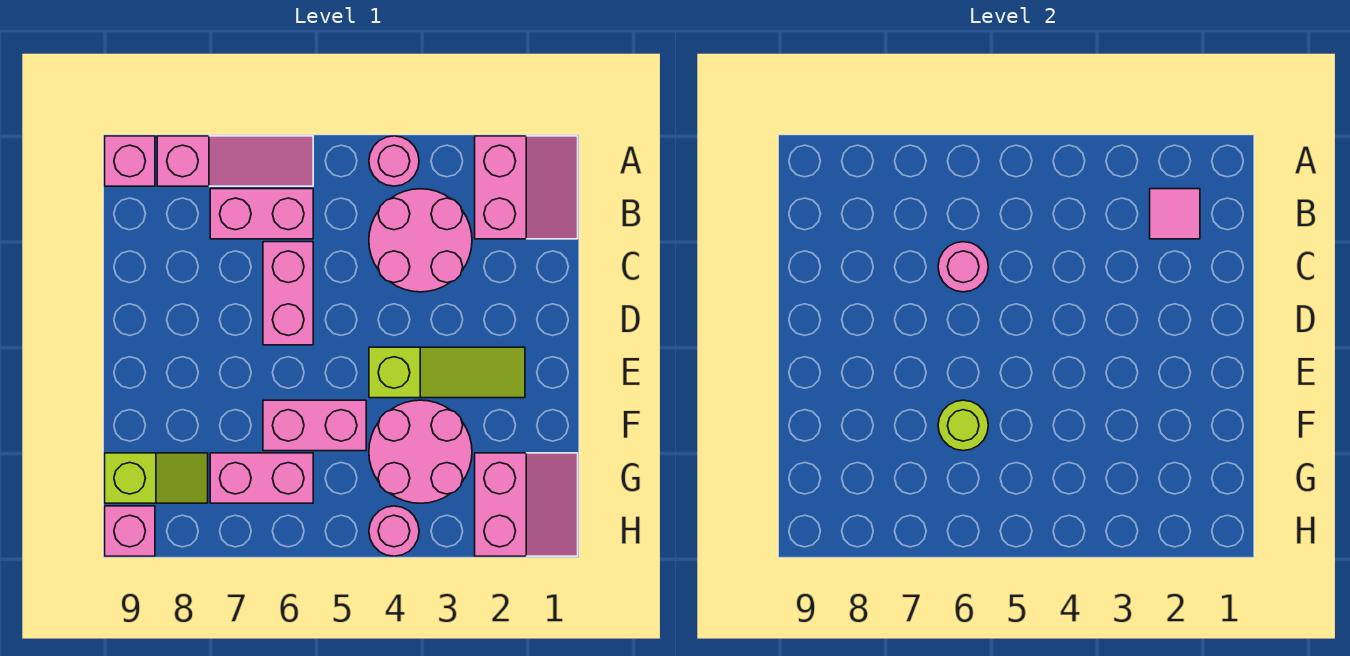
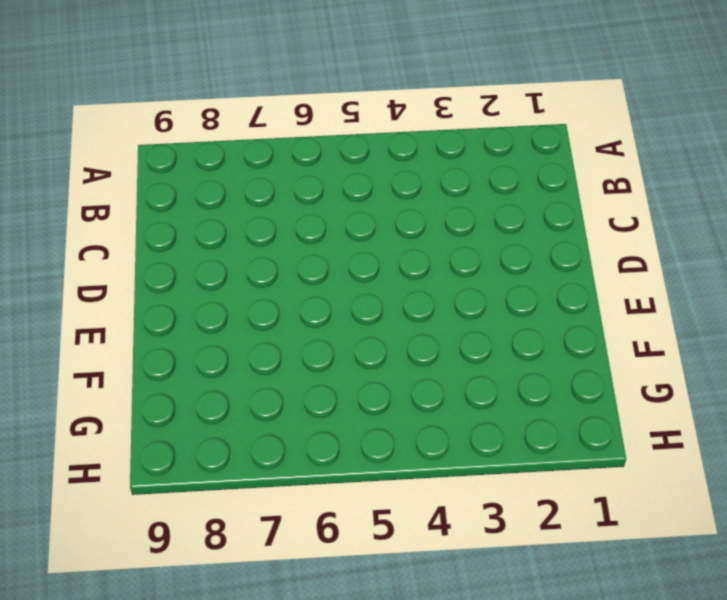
none -> pink 2x2 slope [475,136,578,239]
none -> pink 1x1 round brick [369,136,419,186]
none -> pink 1x3 slope [157,136,313,186]

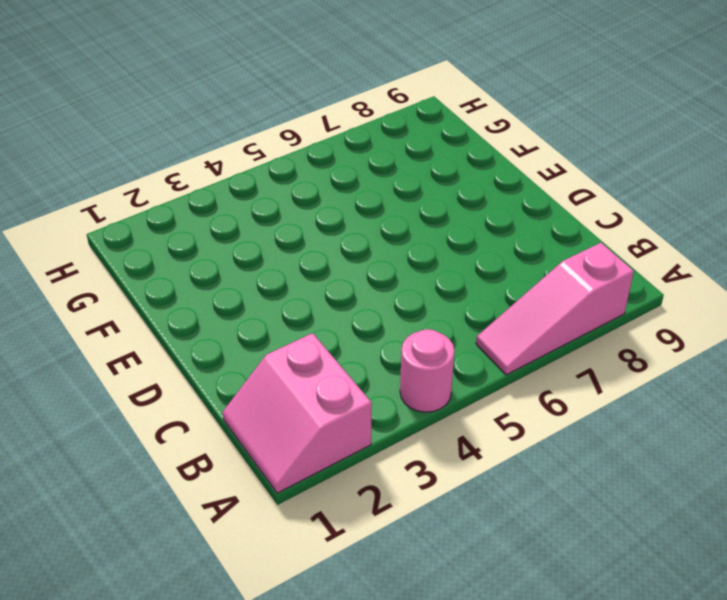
none -> pink 1x1 brick [105,136,155,186]
none -> pink 2x2 round brick [369,189,472,292]
none -> pink 1x2 brick [210,189,313,239]

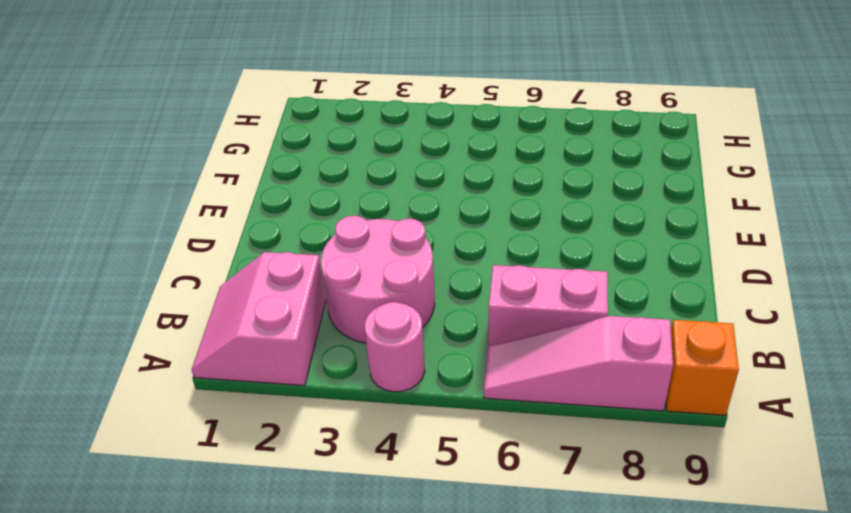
orange 1x1 brick [666,320,739,415] -> pink 1x1 brick [105,136,155,186]
none -> pink 1x2 brick [263,242,313,345]
none -> lime 1x3 slope [369,347,525,398]
none -> pink 2x2 round brick [369,400,472,503]

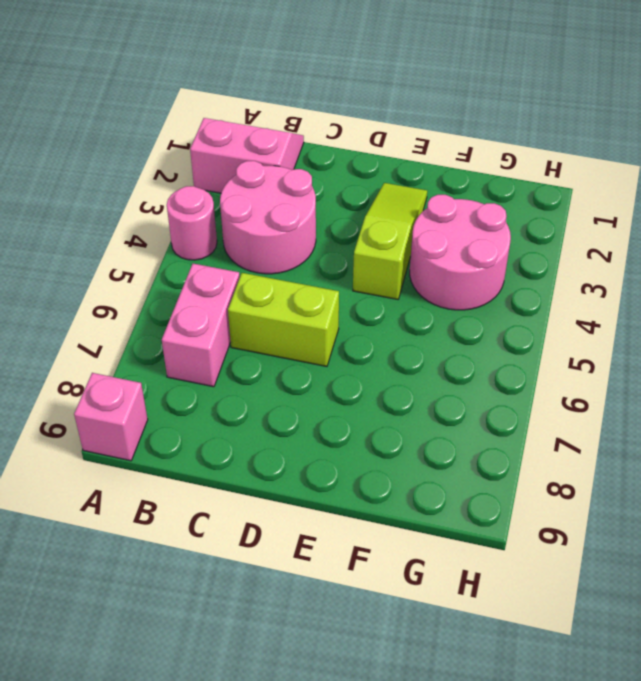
lime 1x2 brick [228,273,339,366] -> pink 1x2 brick [263,242,313,345]
none -> pink 1x3 slope [157,136,313,186]
none -> pink 1x2 brick [263,400,366,451]
none -> pink 2x2 slope [475,453,578,556]

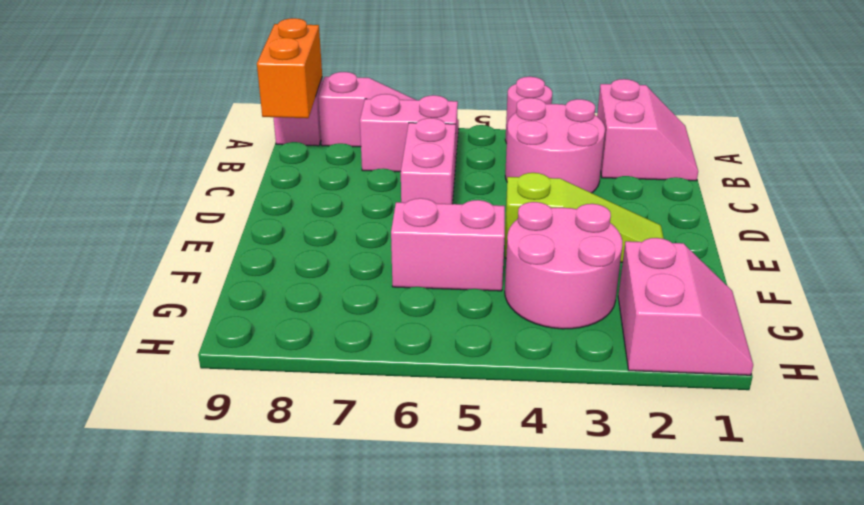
orange 1x2 brick [257,18,322,118] -> none
none -> pink 1x2 brick [210,453,313,503]
none -> lime 1x2 slope [105,453,208,503]
none -> pink 1x1 round brick [369,506,419,556]

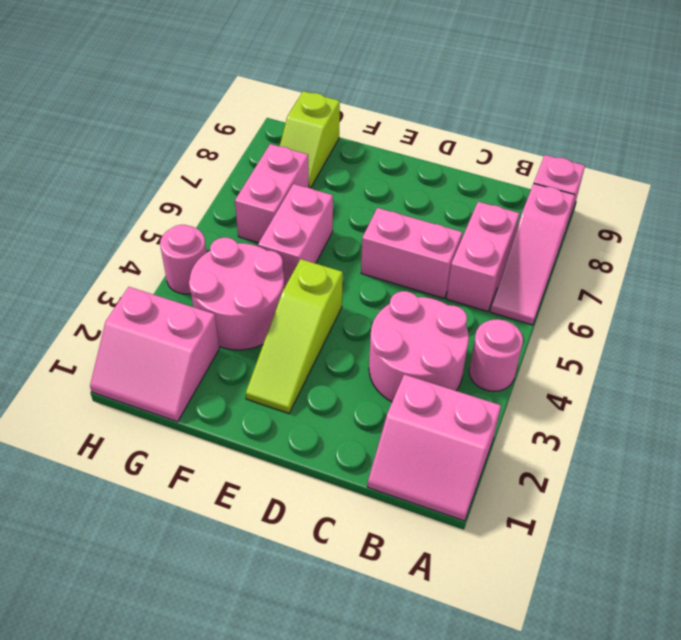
none -> pink 1x1 brick [105,506,155,556]
none -> pink 1x1 tile [1150,189,1200,239]
none -> pink 1x1 round brick [938,242,988,292]

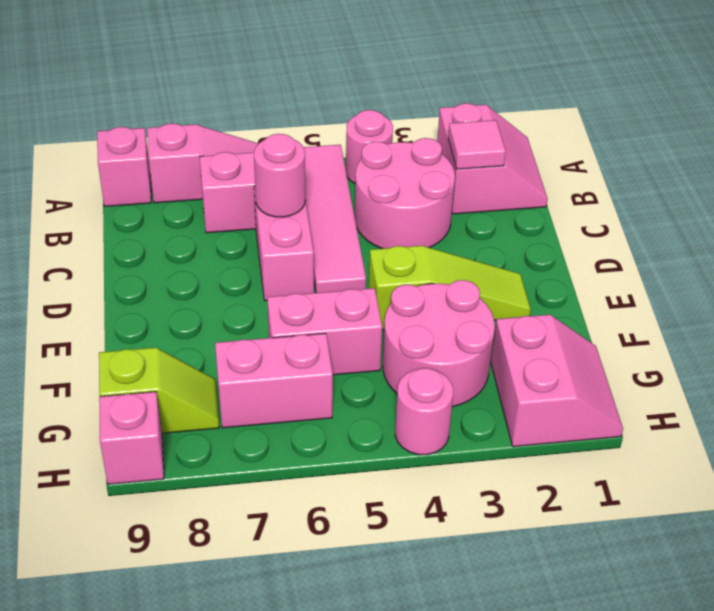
pink 1x4 tile [304,145,366,293] -> none
none -> lime 1x1 round brick [938,400,988,451]

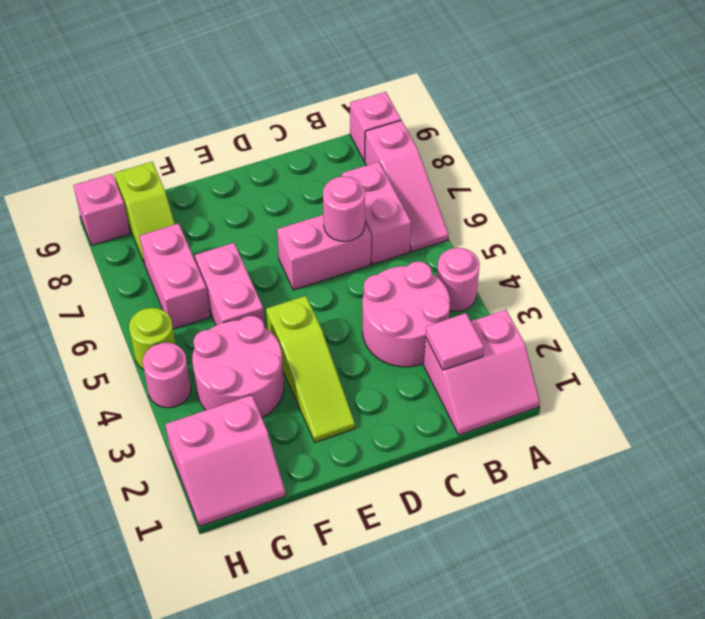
lime 1x1 round brick [129,308,175,370] -> lime 1x1 round brick moved to [938,400,988,451]

